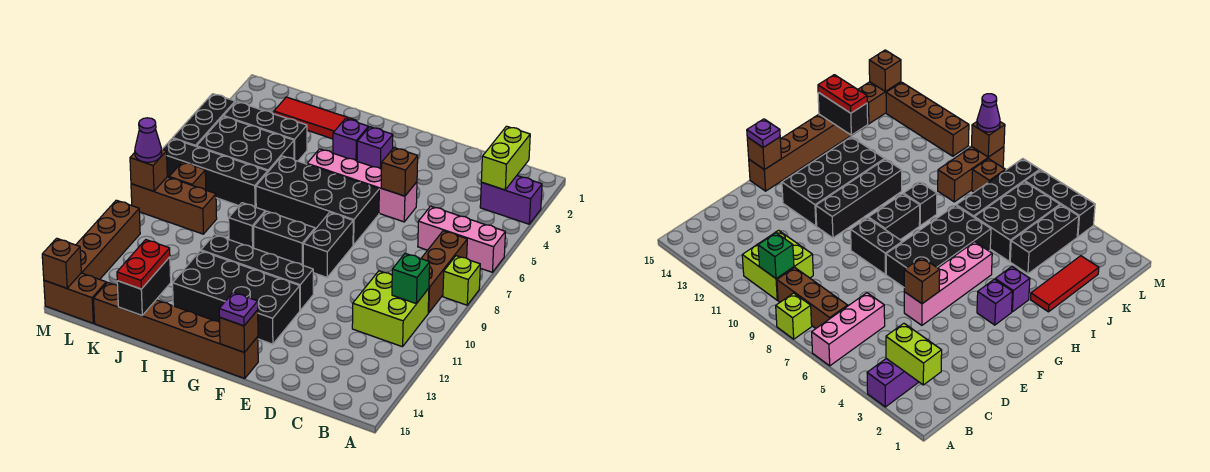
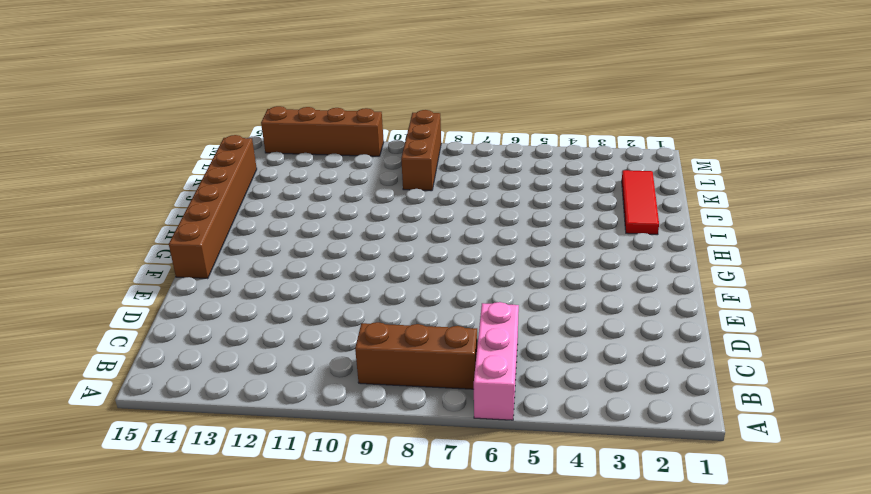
none -> purple 1x2 brick [480,176,542,224]
none -> lime 1x1 brick [443,256,480,305]
none -> lime 2x2 brick [352,271,429,347]
none -> pink 1x4 brick [307,149,417,222]

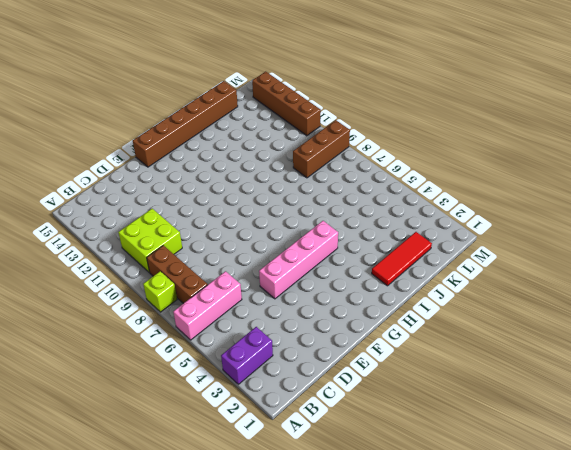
none -> black 2x4 brick [256,156,379,245]
none -> black 1x2 brick [303,212,353,277]
none -> black 1x4 brick [201,235,313,310]
none -> black 2x4 brick [173,251,300,344]

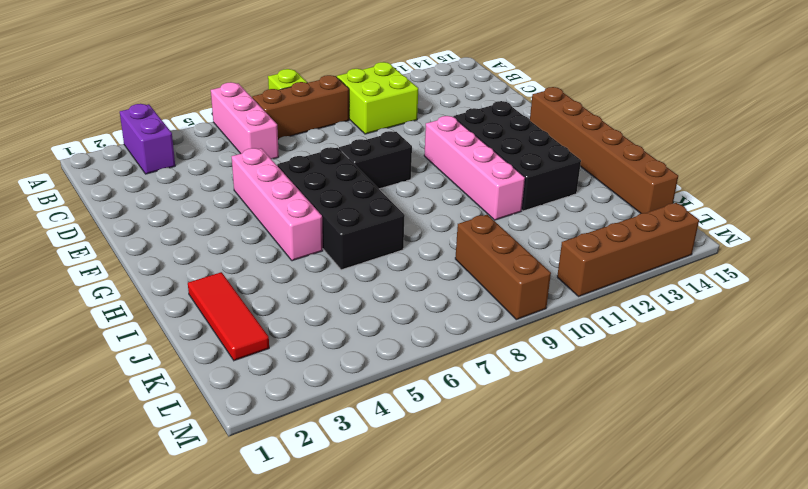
pink 1x4 brick [424,116,525,220] -> black 1x4 brick [201,235,313,310]
none -> purple 1x1 brick [357,127,393,169]
none -> black 1x2 brick [254,211,315,265]
none -> purple 1x1 brick [333,119,368,161]
none -> black 1x1 brick [229,203,265,248]

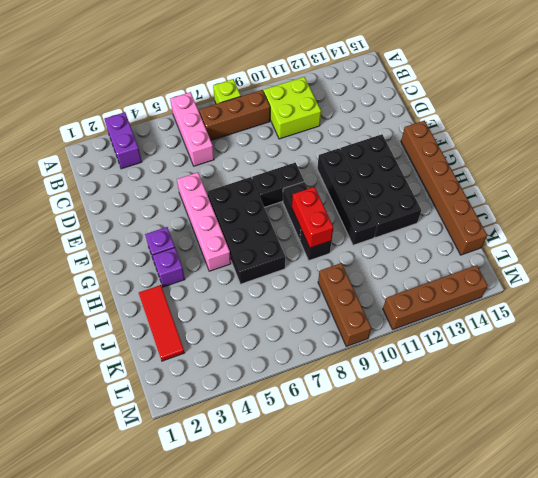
red 1x2 brick [292,187,333,248] -> none
none -> black 1x3 brick [224,102,307,161]
none -> black 2x3 brick [197,116,294,172]
none -> black 1x4 brick [163,138,268,207]
none -> brown 1x1 brick [169,162,206,190]

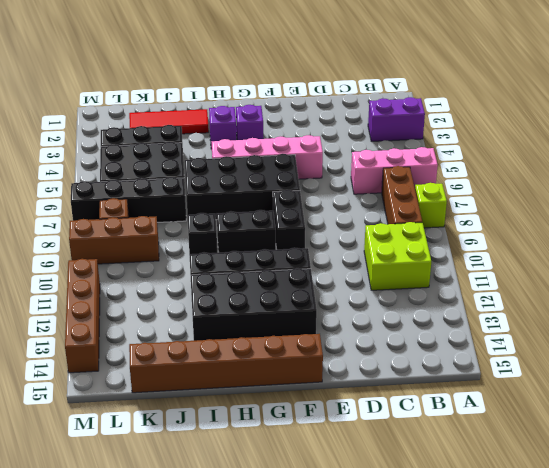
none -> brown 1x2 brick [44,273,106,323]
none -> black 1x3 brick [173,94,235,147]
none -> lime 1x2 brick [481,126,530,190]
none -> green 1x1 brick [392,253,430,304]

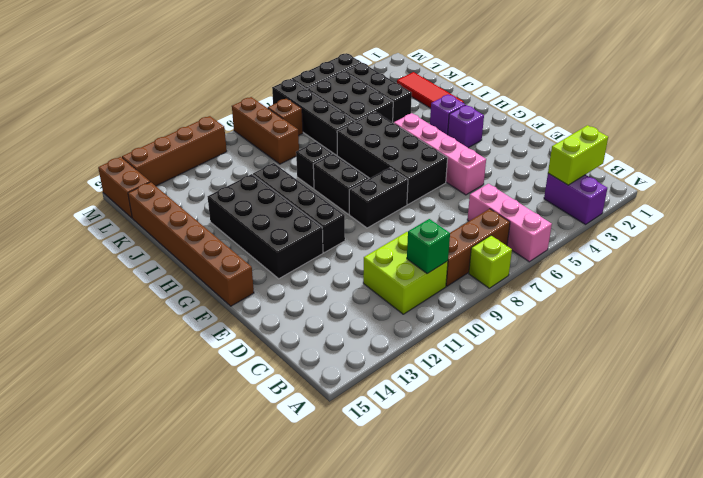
none -> brown 1x1 brick [381,148,418,196]
none -> brown 1x1 brick [219,310,258,352]
none -> black 1x2 brick [117,257,171,315]
none -> brown 1x1 brick [130,149,167,191]

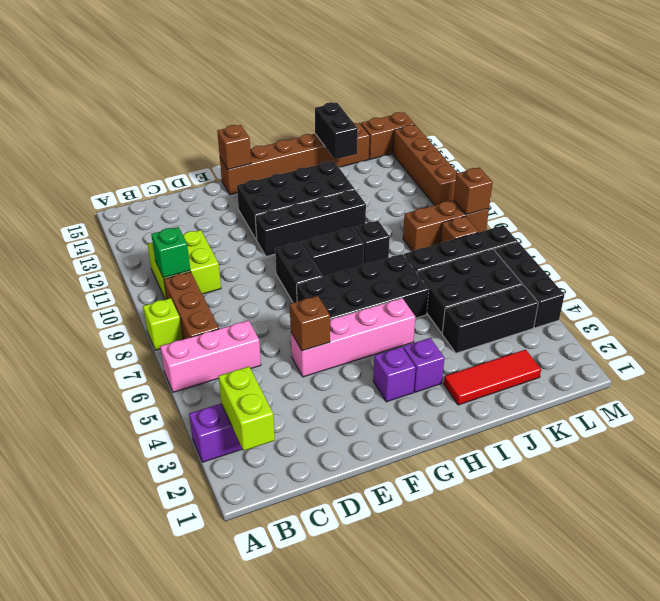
none -> brown 1x1 brick [42,238,81,288]
none -> purple 1x1 plate [219,292,258,326]
none -> red 1x2 plate [117,240,170,289]
none -> purple 1x1 cone [135,118,162,162]

